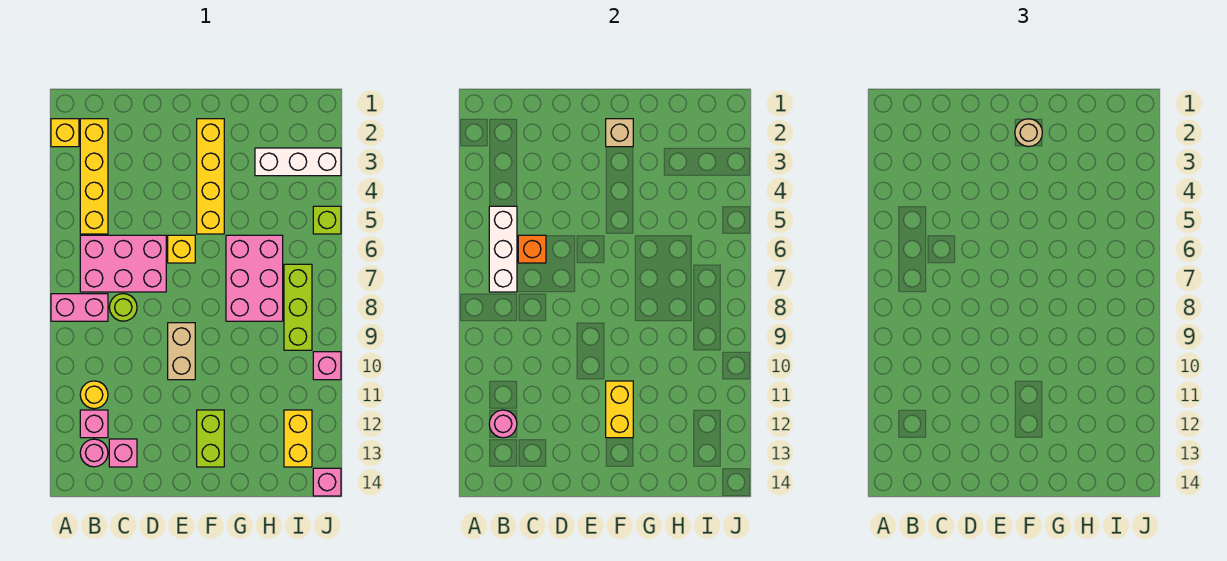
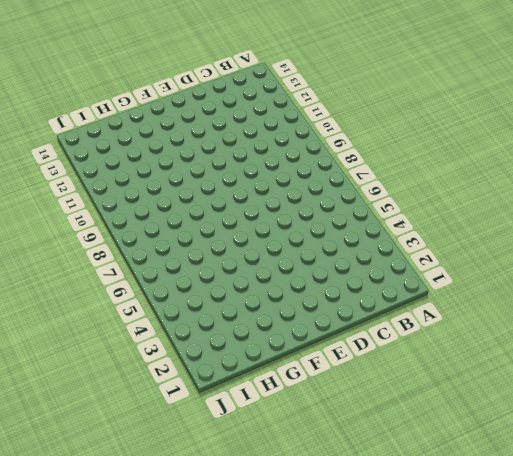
none -> yellow 1x1 brick [51,119,79,147]
none -> pink 1x2 brick [51,294,108,321]
none -> yellow 1x4 brick [80,119,108,234]

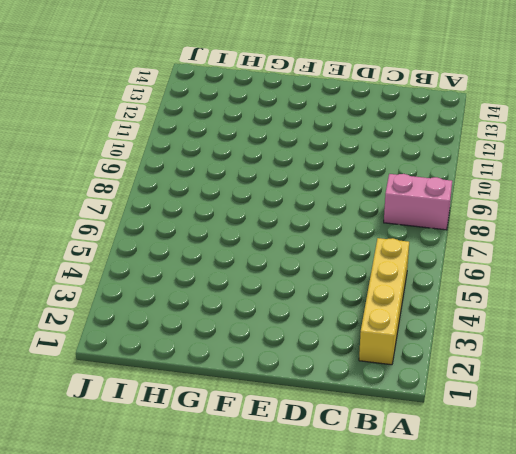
none -> yellow 1x1 brick [51,119,79,147]
none -> pink 2x3 brick [80,235,166,292]
none -> yellow 1x1 round brick [80,381,108,409]

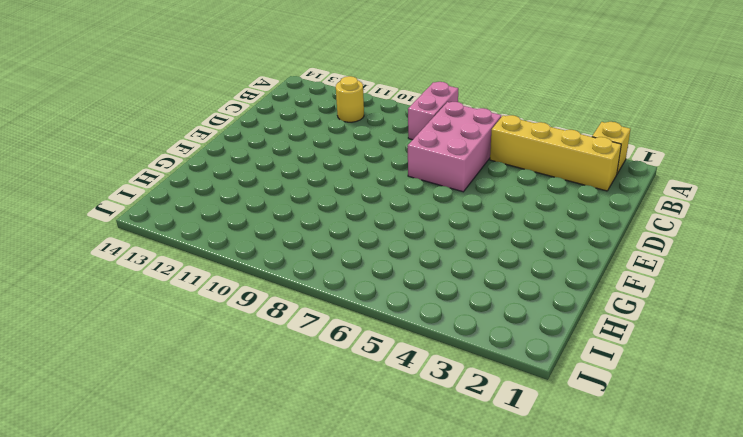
none -> pink 1x1 brick [80,410,108,438]
none -> pink 1x1 round brick [80,439,108,467]
none -> lime 1x1 round brick [109,294,137,321]

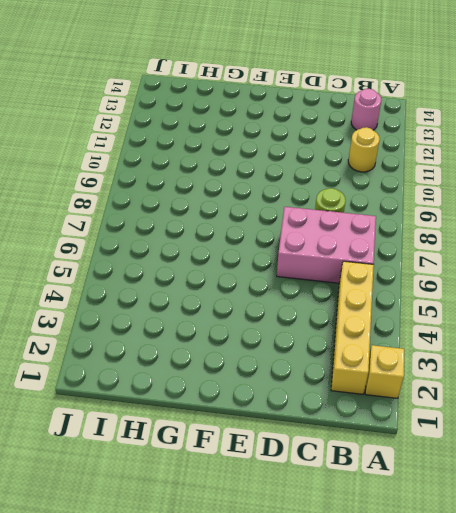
none -> pink 1x2 brick [51,294,108,321]
none -> pink 1x1 brick [80,410,108,438]
none -> pink 1x1 brick [109,439,137,467]

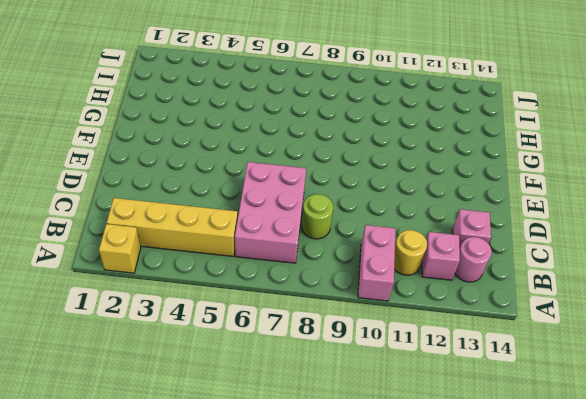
pink 1x2 brick [358,225,395,301] -> pink 1x2 brick moved to [51,294,108,321]
none -> yellow 1x1 brick [168,235,195,263]
none -> tan 1x2 brick [168,323,195,380]
none -> yellow 1x4 brick [197,119,224,234]

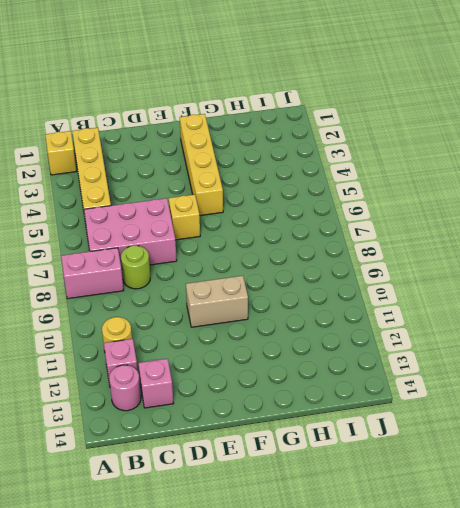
tan 1x2 brick [186,276,248,327] -> tan 1x2 brick turned to [168,323,195,380]
none -> lime 1x2 brick [197,410,224,467]
none -> pink 2x3 brick [226,235,283,321]
none -> white 1x3 brick [255,148,341,176]

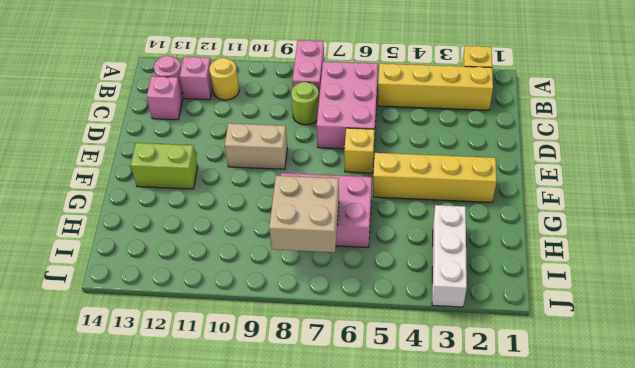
tan 2x2 brick [269,176,339,252] -> none
none -> lime 1x3 brick [284,264,312,350]
none -> yellow 1x2 brick [284,410,312,467]
none -> lime 1x1 brick [313,206,341,234]

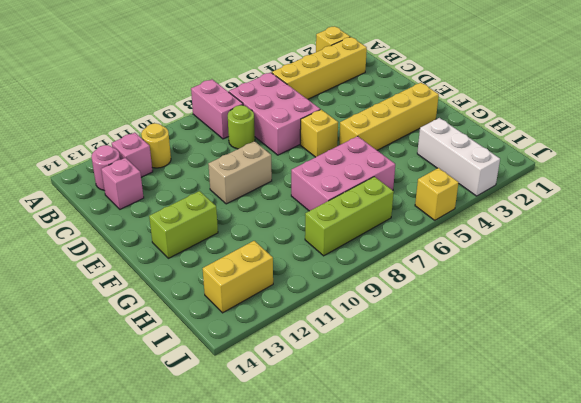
yellow 1x1 brick [415,168,459,220] -> lime 1x1 brick [313,206,341,234]
none -> pink 1x1 brick [313,352,341,380]
none -> pink 1x1 brick [313,468,341,496]
none -> white 1x3 brick [489,206,517,292]

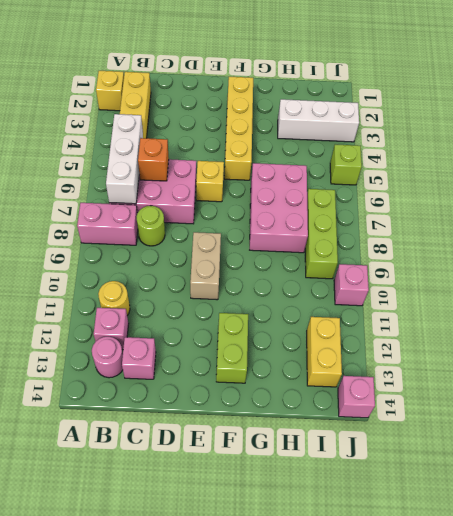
none -> pink 1x1 round brick [489,410,517,438]
none -> tan 1x1 brick [606,119,633,147]
none -> yellow 1x2 brick [606,381,633,438]

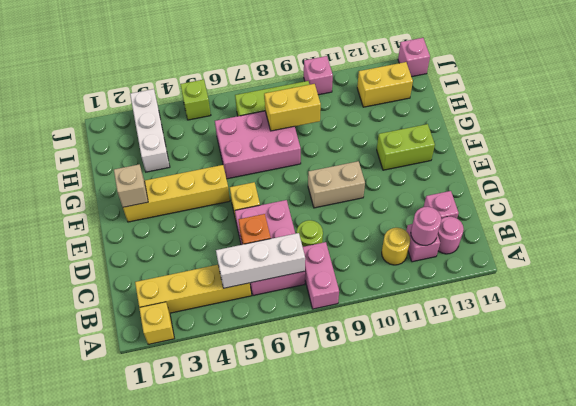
yellow 1x2 brick [264,84,321,131] -> yellow 1x2 brick moved to [606,381,633,438]
none -> tan 1x1 round brick [1015,119,1042,147]

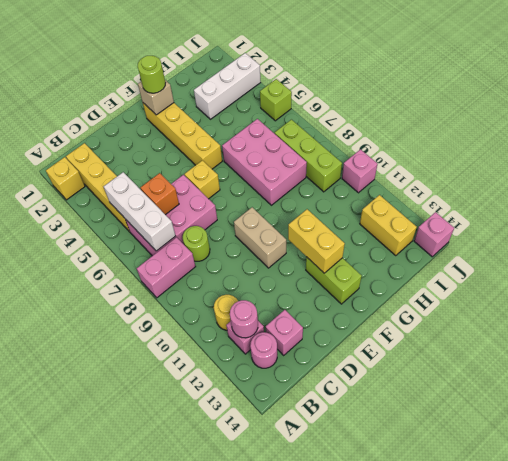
lime 1x1 round brick [138,56,165,93] -> tan 1x1 round brick [1015,119,1042,147]

